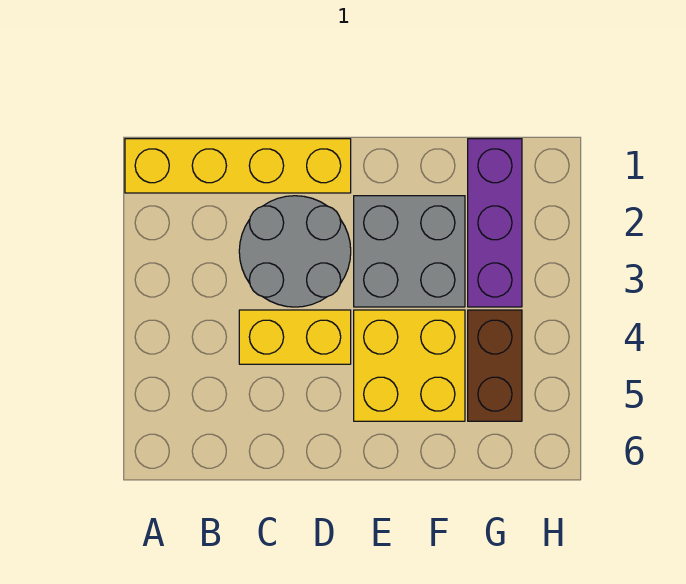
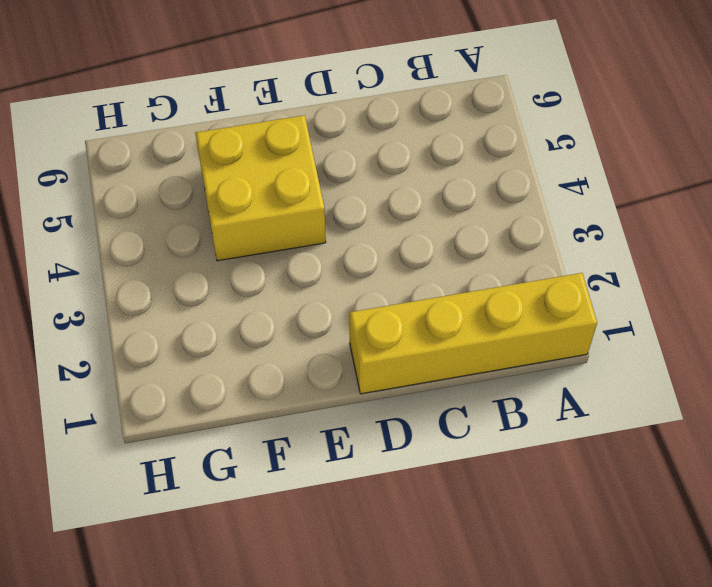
none -> grey 2x2 round brick [239,196,351,307]
none -> yellow 1x2 brick [239,310,351,364]

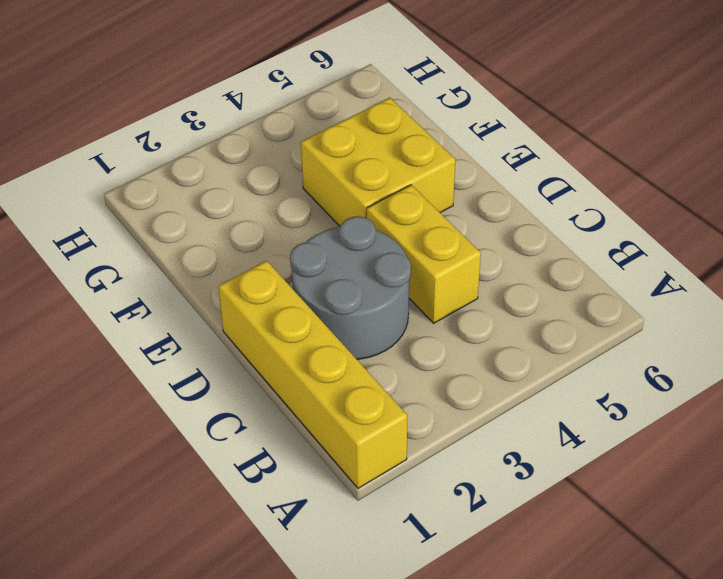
none -> grey 2x2 brick [354,196,465,307]
none -> purple 1x3 brick [468,139,522,307]

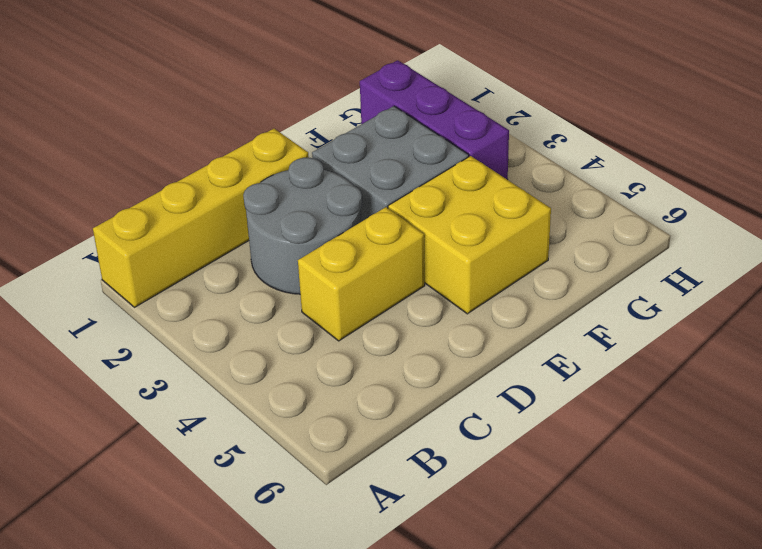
none -> brown 1x2 brick [468,310,522,421]

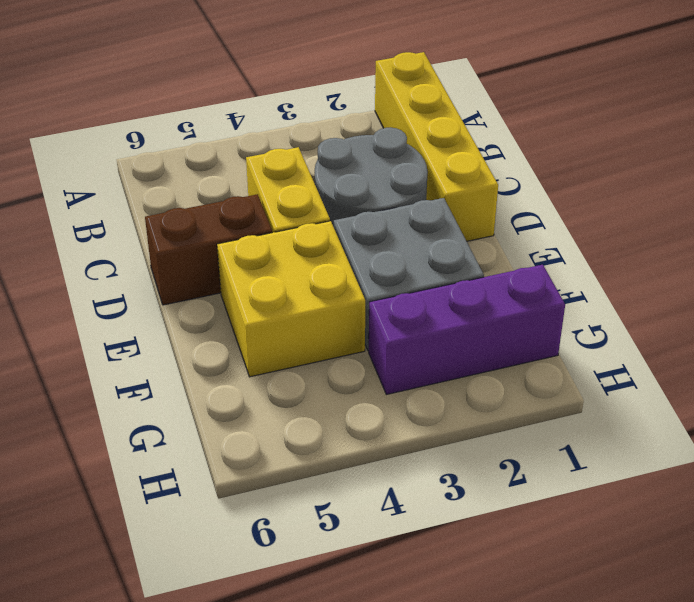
brown 1x2 brick [145,194,272,305] -> brown 1x2 brick moved to [468,310,522,421]

